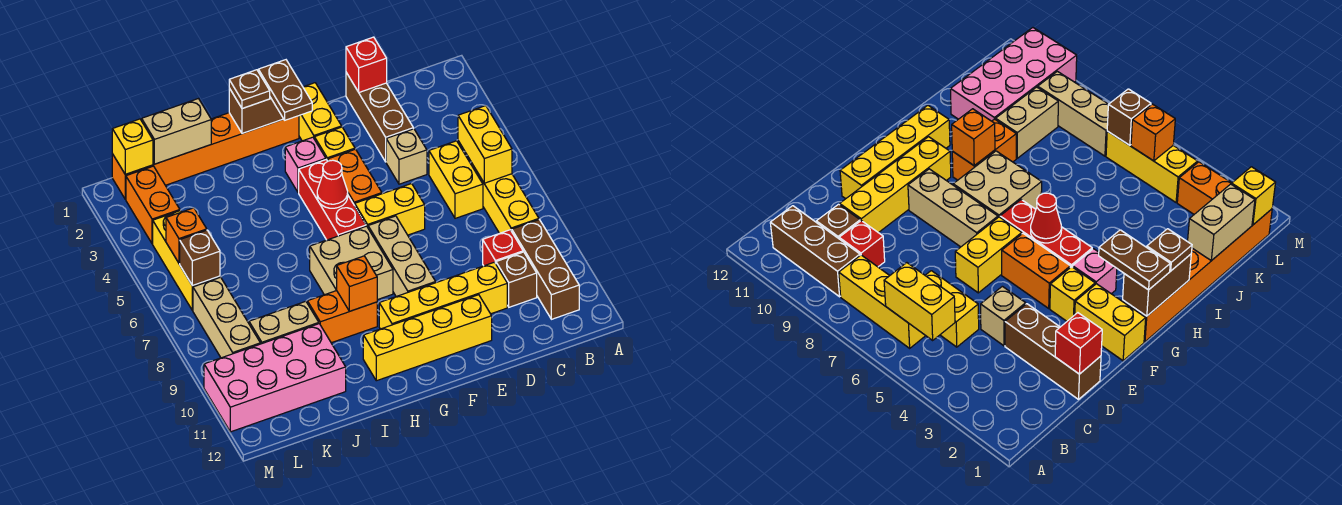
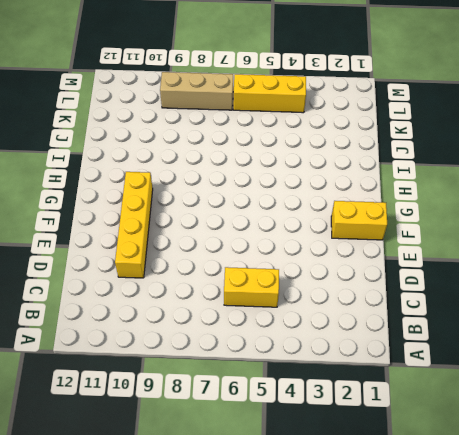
none -> yellow 1x3 brick [472,164,539,233]
none -> brown 1x3 brick [512,219,579,319]
none -> red 1x1 brick [483,230,523,266]
none -> brown 1x1 brick [496,252,537,307]

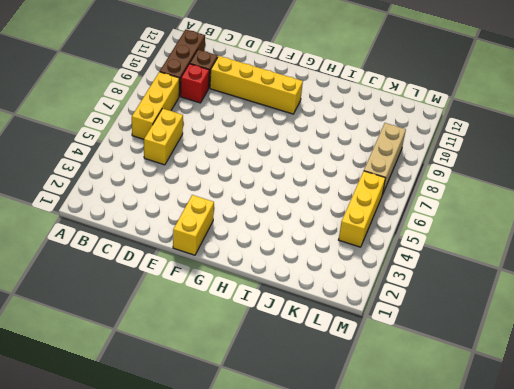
none -> brown 1x3 brick [346,73,413,162]
none -> tan 1x1 brick [386,129,427,184]
none -> yellow 1x2 brick [355,184,425,235]
none -> yellow 1x4 brick [363,295,492,381]

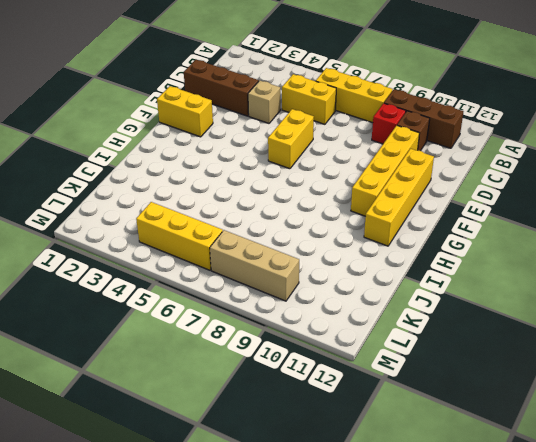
none -> yellow 1x1 brick [314,127,355,161]
none -> orange 1x2 brick [328,149,382,206]
none -> tan 1x3 brick [368,216,436,297]
none -> orange 1x6 brick [112,113,299,199]

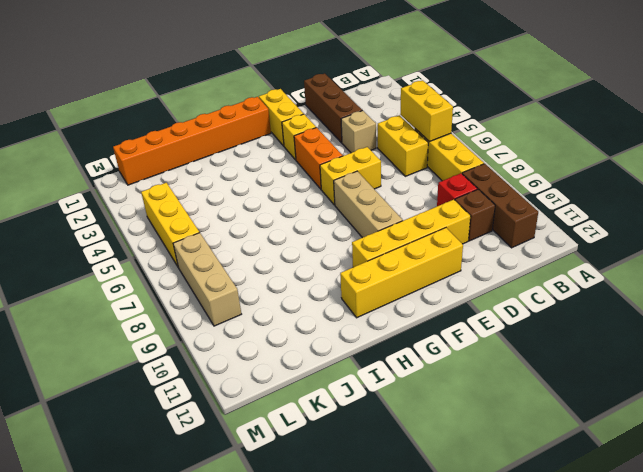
none -> pink 1x1 brick [285,137,326,193]
none -> red 1x3 brick [299,160,366,240]
none -> tan 2x2 brick [310,226,393,300]
none -> orange 1x2 brick [307,291,377,343]

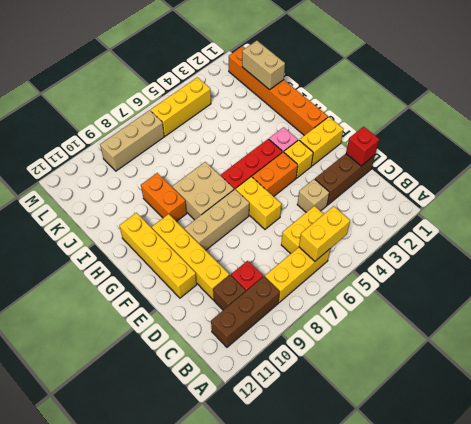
none -> tan 1x2 brick [249,301,319,344]
none -> pink 2x4 brick [204,324,346,432]
none -> orange 1x2 brick [126,166,180,244]
none -> brown 1x2 brick [229,88,283,134]

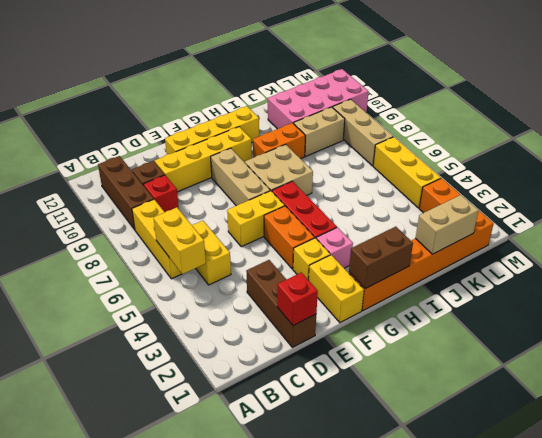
none -> tan 1x1 brick [386,129,427,184]
none -> red 1x1 cone [317,160,348,208]
none -> orange 1x1 brick [337,256,377,311]
none -> yellow 1x1 brick [112,119,153,174]

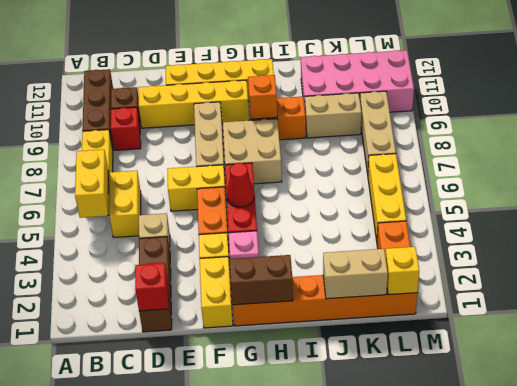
none -> orange 1x1 brick [166,208,207,263]
none -> brown 1x1 brick [180,230,220,286]
none -> brown 1x2 plate [258,60,312,120]
none -> brown 1x1 plate [229,70,270,109]

